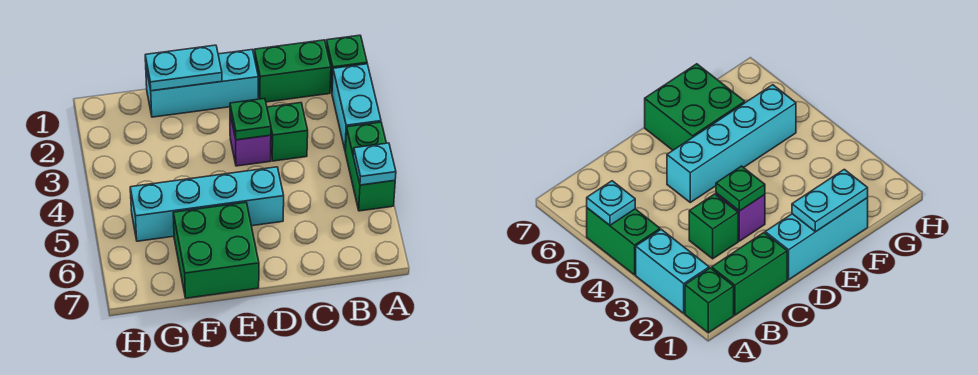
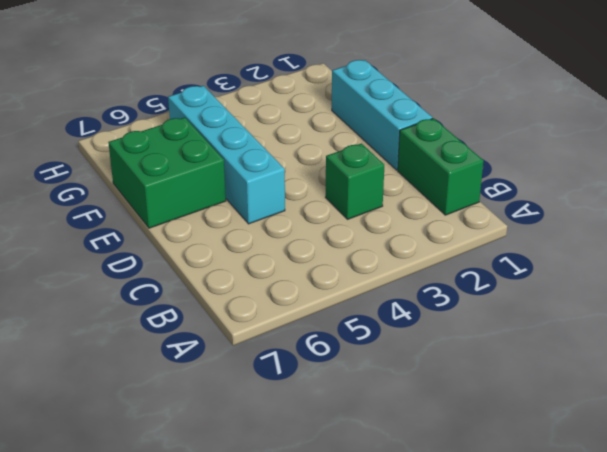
none -> green 1x1 brick [326,35,367,92]
none -> cyan 1x2 brick [332,64,381,149]
none -> green 1x2 brick [345,122,395,211]

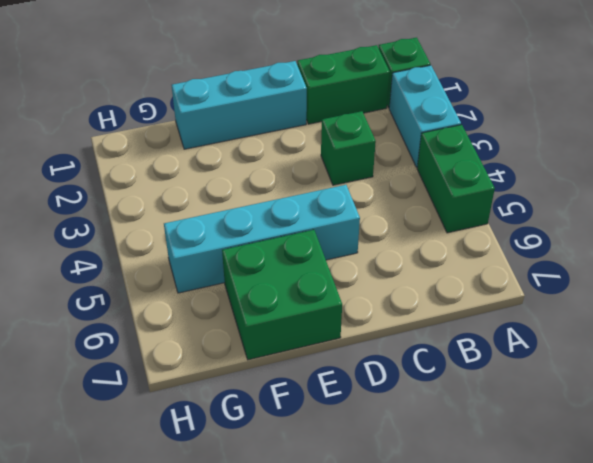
none -> purple 1x1 brick [230,114,271,166]
none -> cyan 1x1 plate [353,143,396,185]
none -> green 1x1 plate [230,98,271,140]

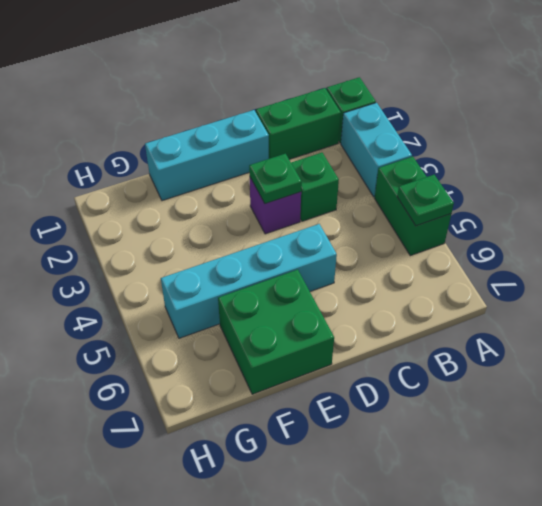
green 1x1 plate [397,175,454,226] -> cyan 1x1 plate [353,143,396,185]
none -> cyan 1x2 plate [145,45,222,91]

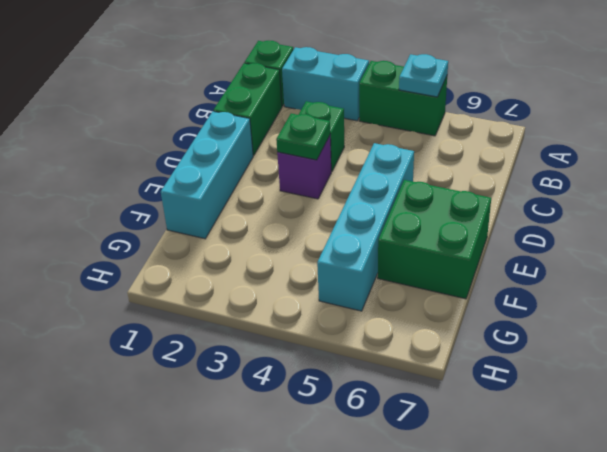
none -> cyan 1x2 plate [145,45,222,91]

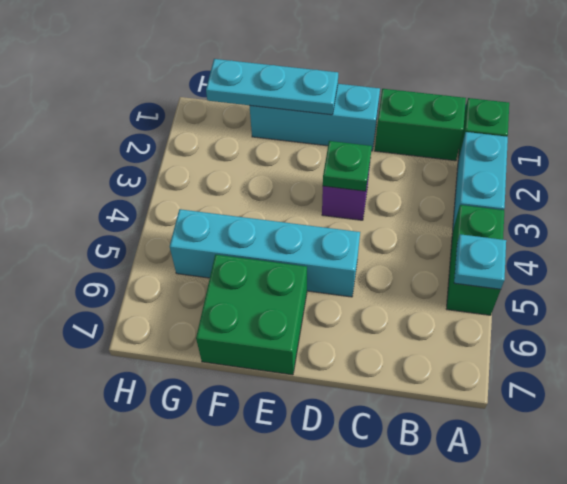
cyan 1x3 plate [206,59,338,115] -> cyan 1x2 plate [145,45,222,91]
none -> green 1x1 brick [267,103,308,161]

